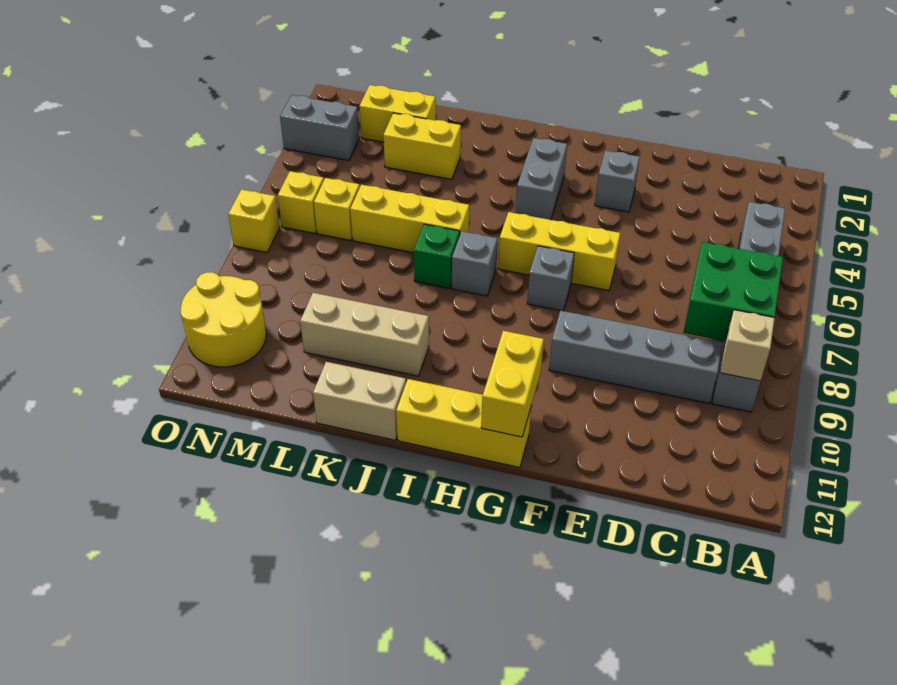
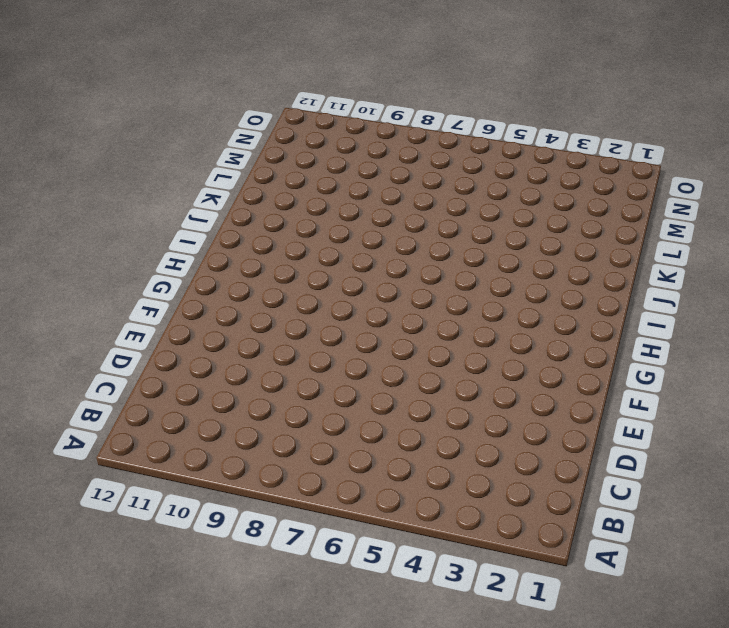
none -> grey 1x6 brick [712,202,785,412]
none -> grey 1x4 brick [549,311,723,403]
none -> grey 1x1 brick [595,151,640,212]

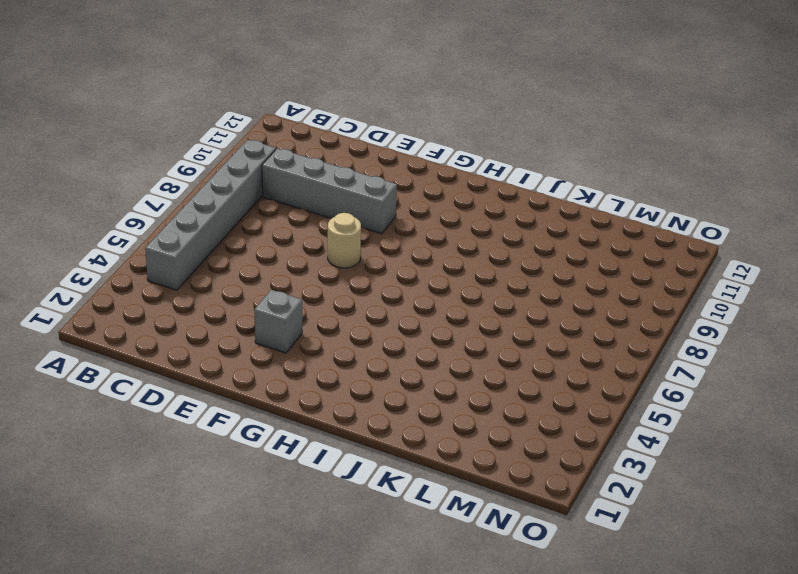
tan 1x1 round brick [328,213,361,268] -> none
none -> yellow 1x3 brick [498,212,620,291]
none -> grey 1x1 brick [527,246,574,311]
none -> yellow 1x3 brick [396,379,531,468]

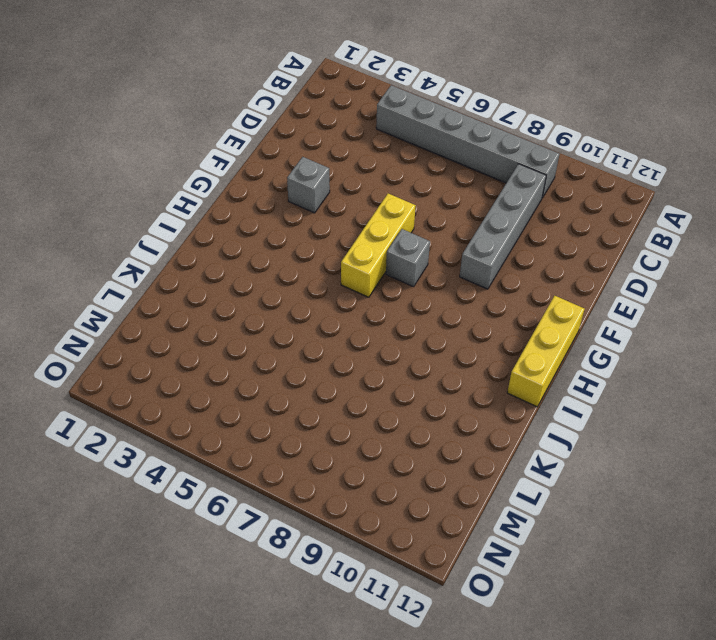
none -> grey 1x2 brick [516,138,567,220]
none -> grey 1x1 brick [452,231,497,296]
none -> yellow 1x3 brick [350,185,469,253]

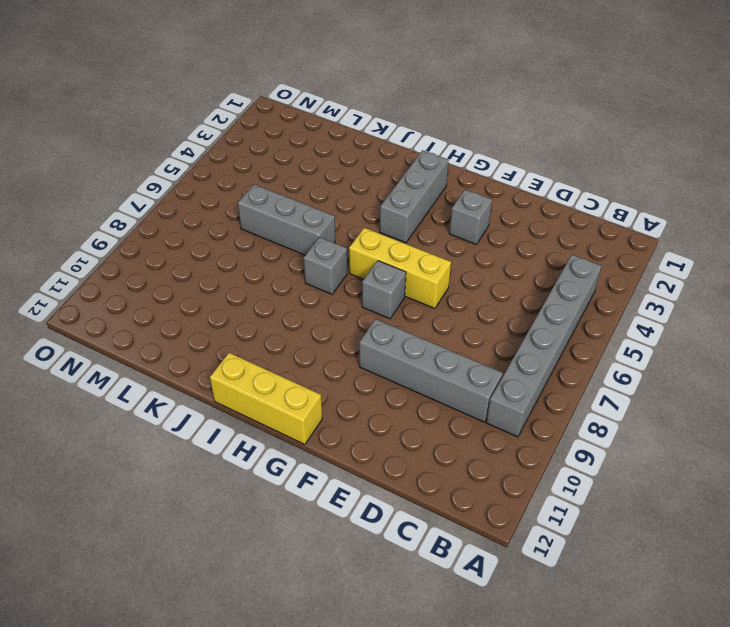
grey 1x3 brick [380,150,449,243] -> grey 1x2 brick [516,138,567,220]
grey 1x3 brick [238,184,335,255] -> yellow 1x3 brick [350,185,469,253]
none -> green 1x1 brick [414,224,460,289]
none -> tan 1x3 brick [300,293,429,376]
none -> tan 1x2 brick [313,362,406,440]

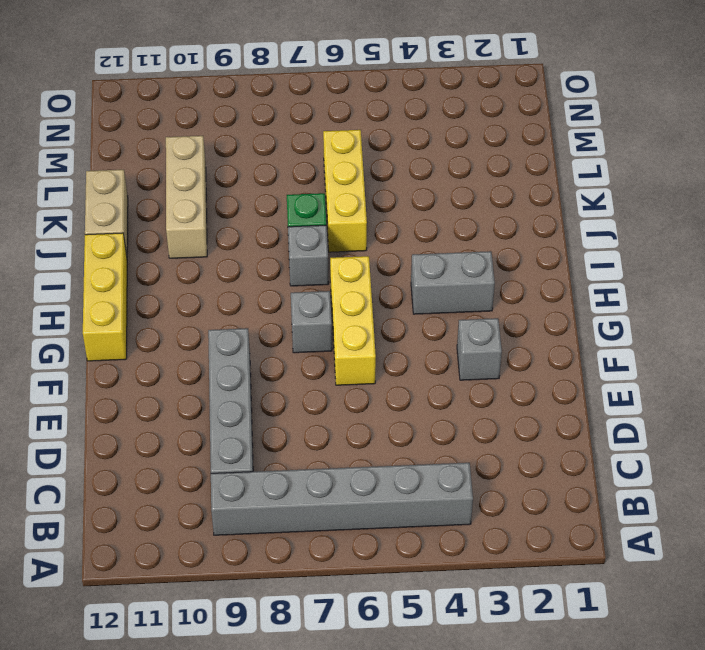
none -> yellow 1x2 brick [383,113,461,179]
none -> yellow 1x2 brick [359,85,436,142]
none -> yellow 1x1 brick [314,178,360,240]

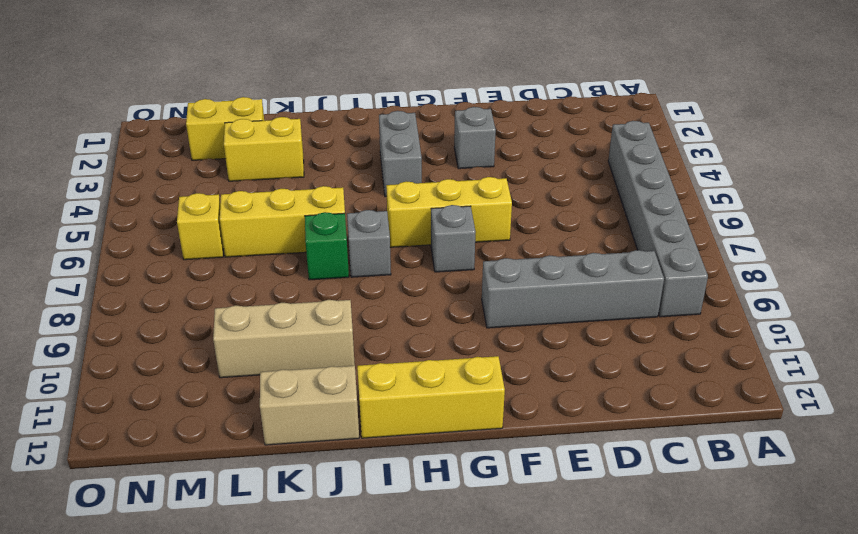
none -> grey 1x2 brick [280,95,359,160]
none -> yellow 1x1 brick [278,171,324,233]
none -> yellow 2x2 round brick [181,272,266,367]

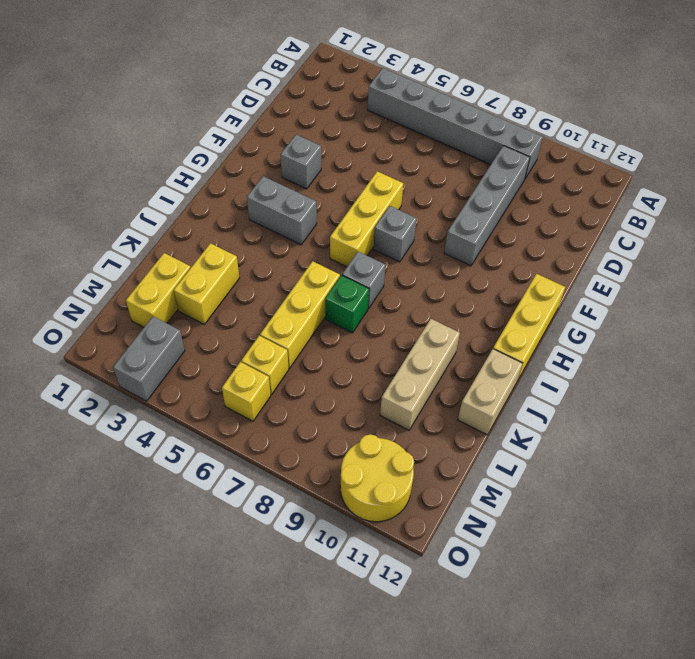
none -> yellow 1x1 brick [228,189,280,252]
none -> green 2x2 brick [683,242,783,341]
none -> tan 1x1 brick [720,310,775,381]

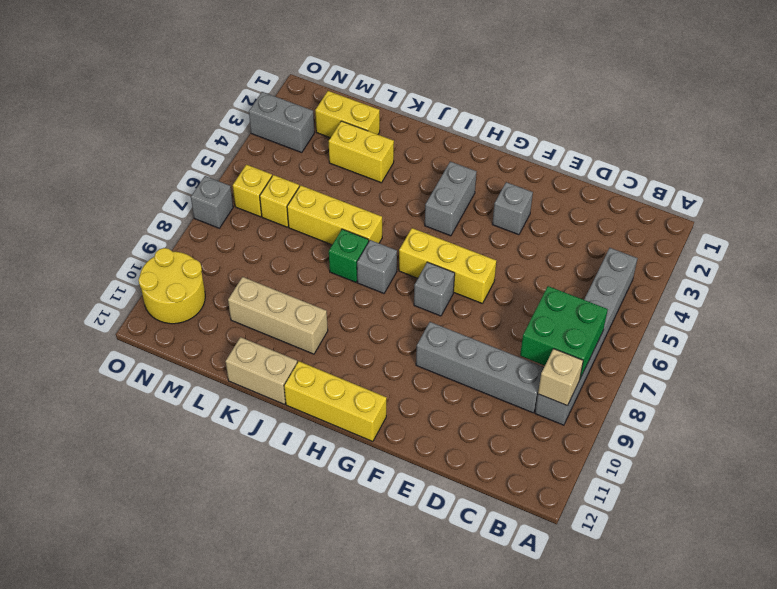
grey 1x1 brick [191,176,233,228] -> yellow 1x1 brick [228,189,280,252]
none -> yellow 1x2 brick [481,331,544,437]

